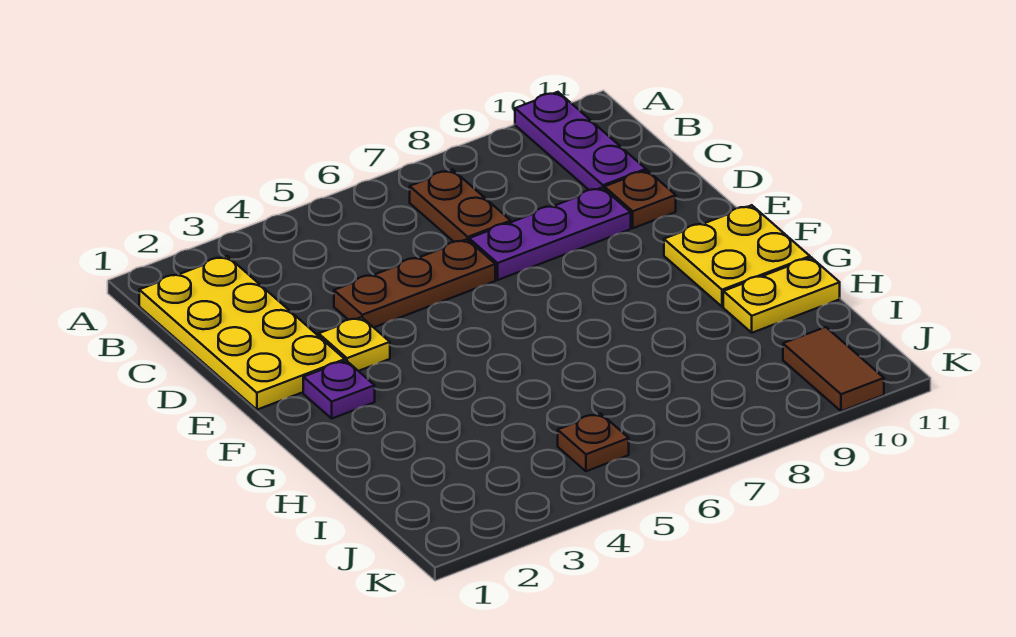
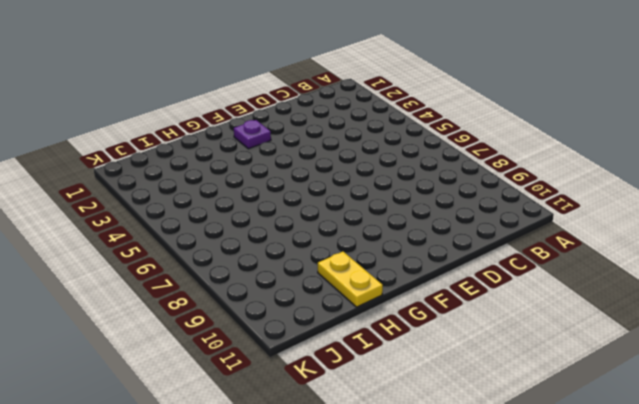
none -> purple 1x3 plate [515,92,646,190]
none -> yellow 2x4 plate [139,256,345,410]
none -> brown 1x2 plate [410,170,511,242]

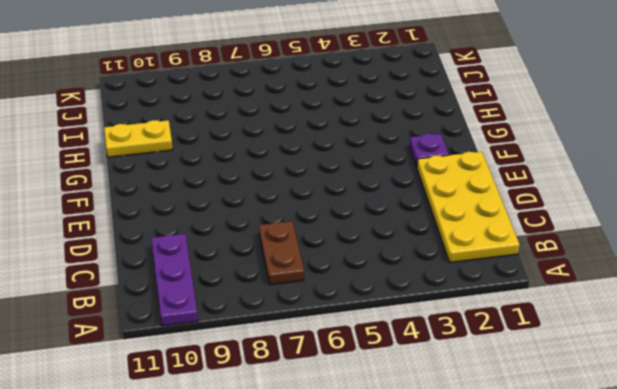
none -> brown 1x3 plate [334,239,495,327]
none -> purple 1x3 plate [469,188,631,280]
none -> brown 1x1 plate [604,170,676,228]

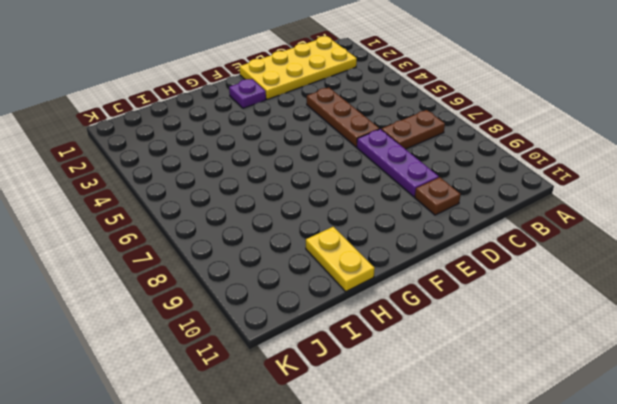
none -> purple 1x3 plate [515,92,646,190]
none -> yellow 1x1 plate [319,317,390,371]
none -> yellow 2x2 plate [664,205,810,307]

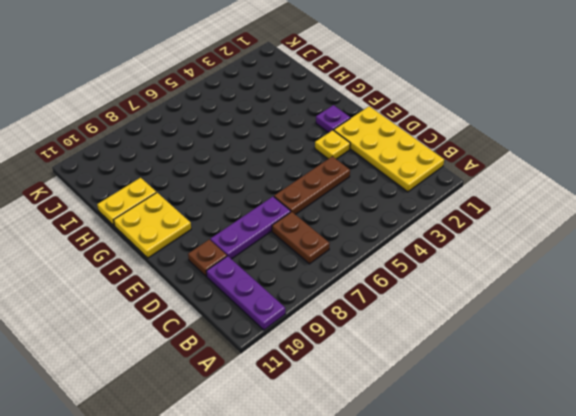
none -> brown 1x1 plate [558,413,629,471]
none -> brown 1x2 tile [783,327,884,411]

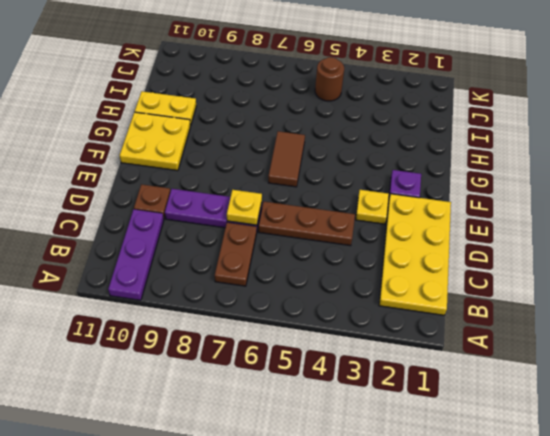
yellow 1x1 plate [227,190,262,225] -> none
brown 1x2 tile [268,131,305,187] -> brown 1x2 tile moved to [783,327,884,411]
brown 1x1 round brick [315,57,344,101] -> brown 1x1 plate [558,413,629,471]

